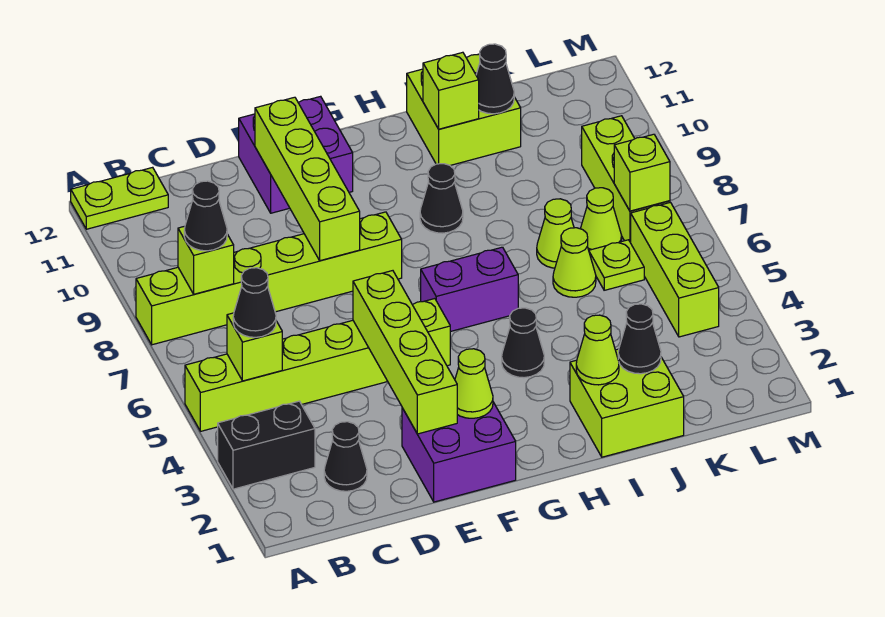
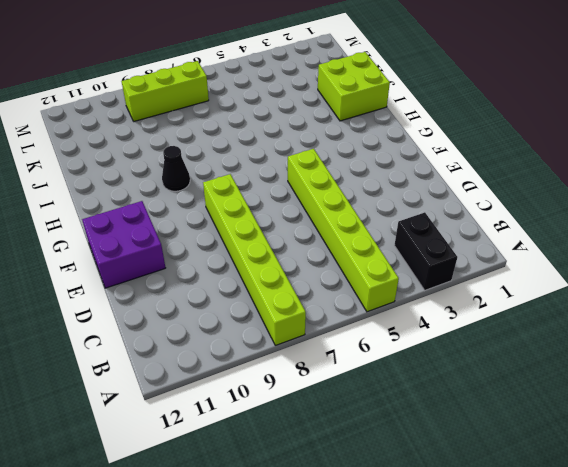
none -> lime 1x2 plate [71,167,168,229]
none -> black 1x1 cone [324,422,367,491]
none -> purple 2x2 brick [402,402,516,502]
none -> purple 1x2 brick [421,247,518,332]

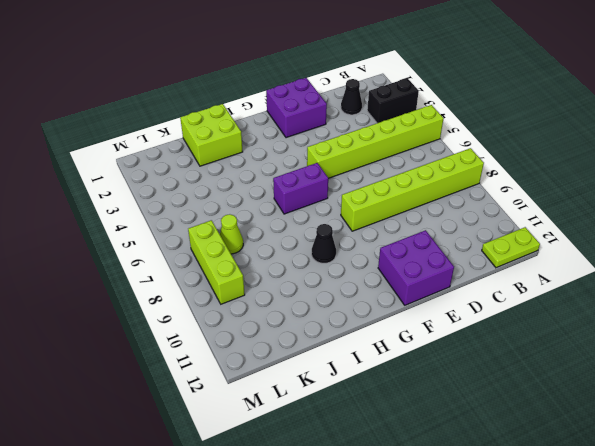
none -> black 1x1 cone [502,308,544,378]
none -> lime 2x2 brick [407,54,521,165]
none -> lime 1x1 cone [553,228,596,297]
none -> lime 1x1 cone [537,199,574,268]

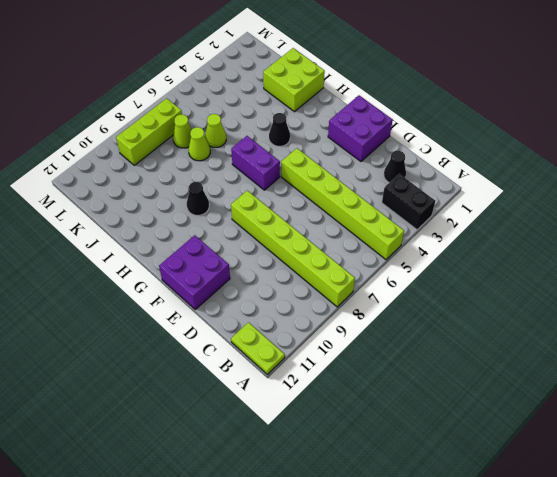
none -> lime 2x2 brick [407,54,521,165]
none -> lime 1x1 plate [589,240,644,290]
none -> lime 1x3 brick [631,202,719,337]
none -> lime 1x1 brick [227,313,282,381]

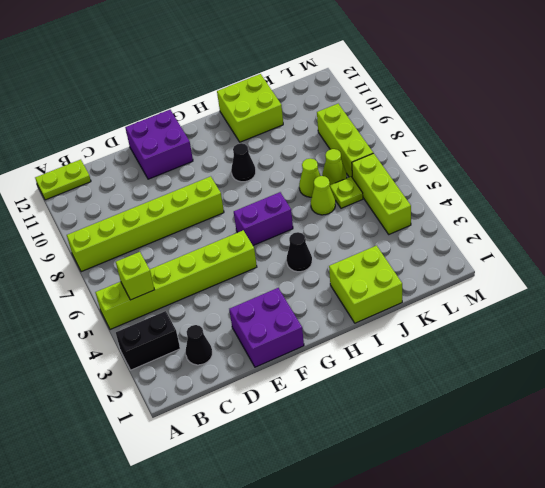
none -> lime 1x1 brick [178,226,234,294]
none -> lime 1x4 brick [353,271,457,434]
none -> lime 1x4 brick [255,97,360,261]
none -> lime 1x1 cone [455,349,493,418]

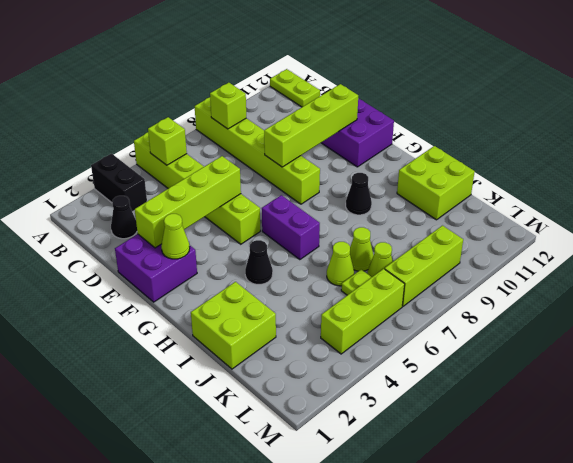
none -> lime 1x1 cone [576,315,619,385]
none -> lime 1x1 brick [423,52,479,129]
none -> black 1x1 cone [618,304,661,374]
none -> black 1x1 cone [476,44,514,114]

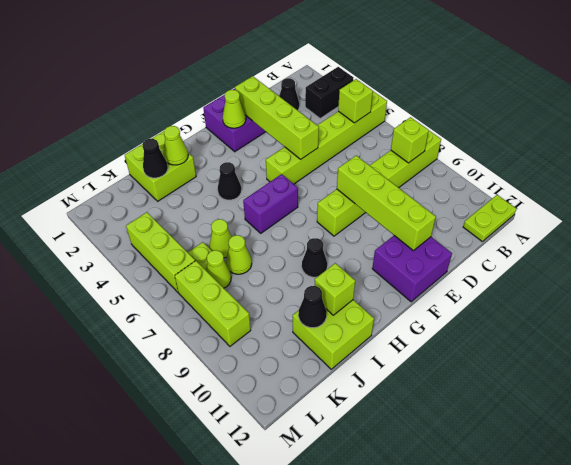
none -> lime 1x1 brick [614,134,670,211]
none -> black 1x1 cone [233,268,276,337]
none -> black 1x1 cone [184,181,227,251]

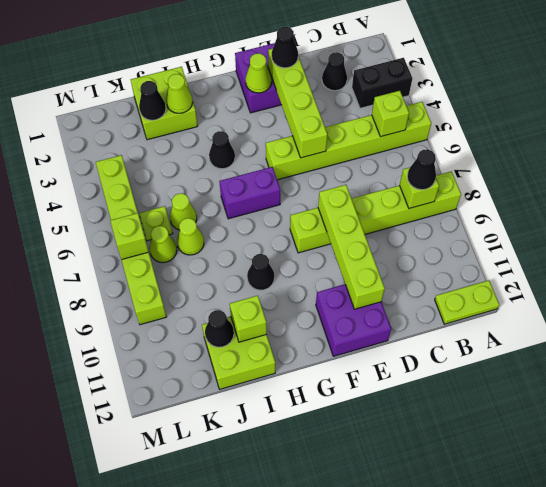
black 1x1 cone [272,27,299,68] -> black 1x1 cone moved to [233,268,276,337]

